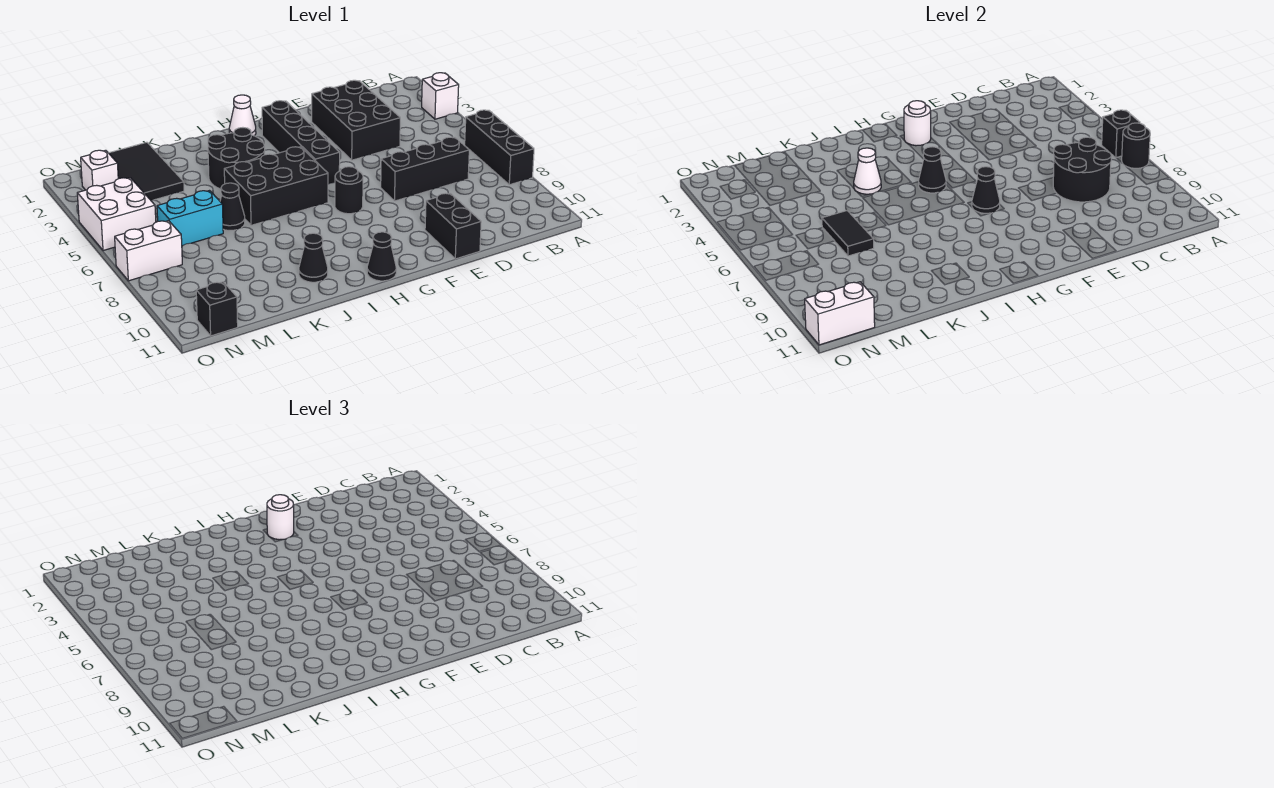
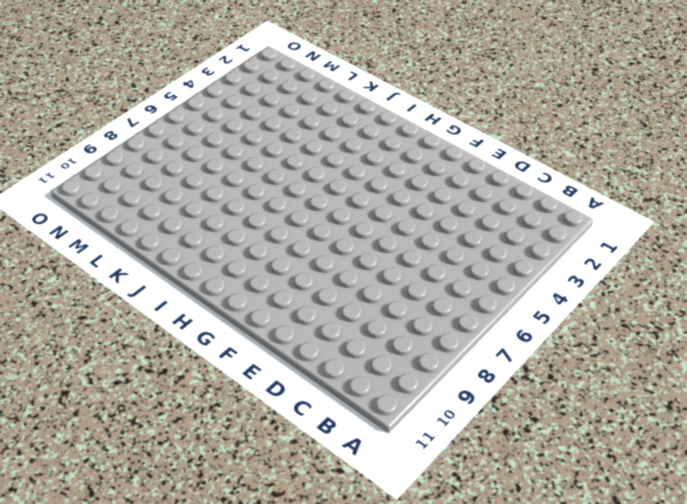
none -> white 1x1 brick [422,73,459,119]
none -> black 1x3 brick [465,110,534,185]
none -> black 1x3 brick [381,137,469,201]

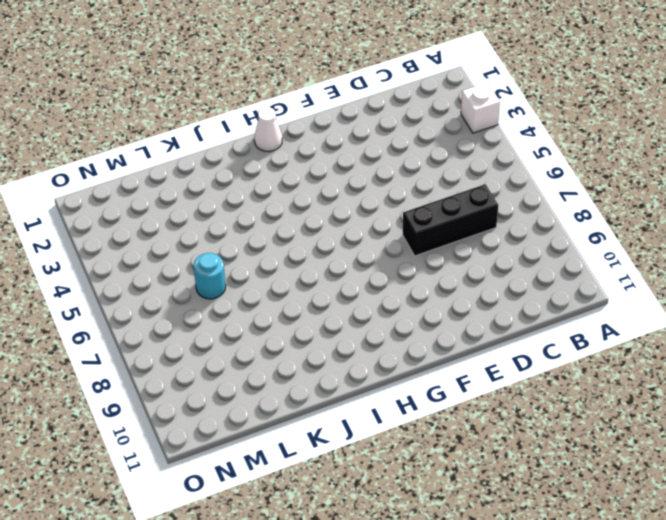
cyan 1x1 round brick [194,253,226,299] -> cyan 1x2 brick [157,191,223,246]
none -> black 1x3 brick [465,110,534,185]
none -> black 2x3 brick [312,80,400,160]
none -> black 1x2 brick [425,193,481,259]

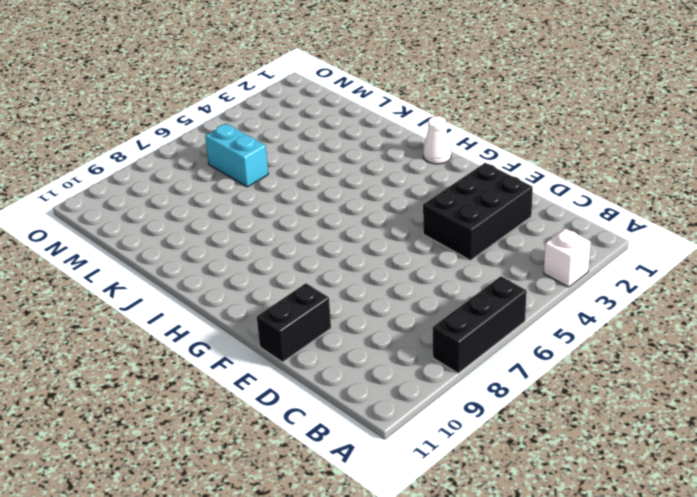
none -> black 1x3 brick [381,137,469,201]
none -> black 1x4 brick [262,101,340,184]
none -> black 1x1 round brick [335,167,363,214]

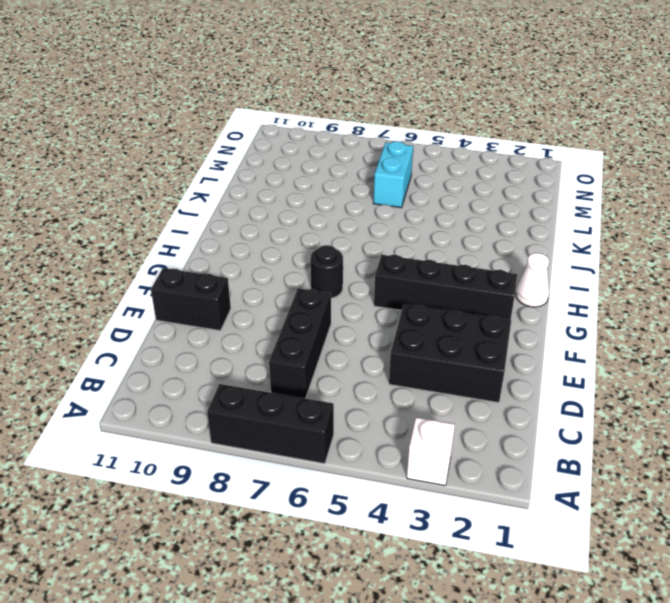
none -> black 2x3 brick [224,147,328,225]
none -> black 1x1 cone [367,232,396,281]
none -> black 2x2 round brick [208,128,265,189]

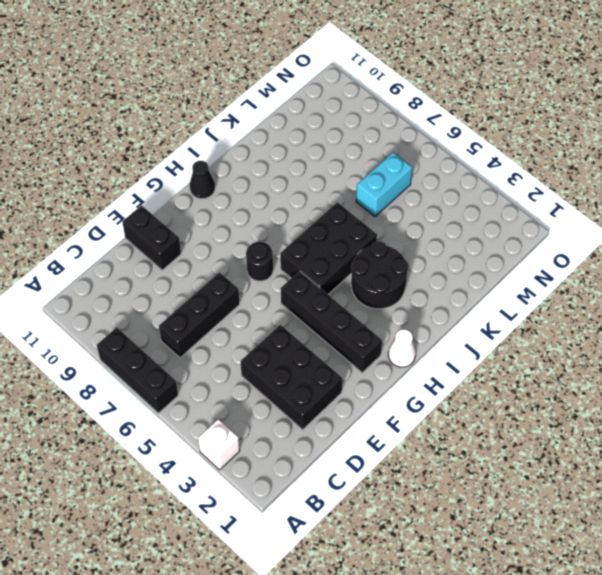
none -> black 1x1 cone [299,233,328,282]
none -> black 1x1 cone [220,183,245,231]
none -> black 2x3 tile [109,142,184,200]

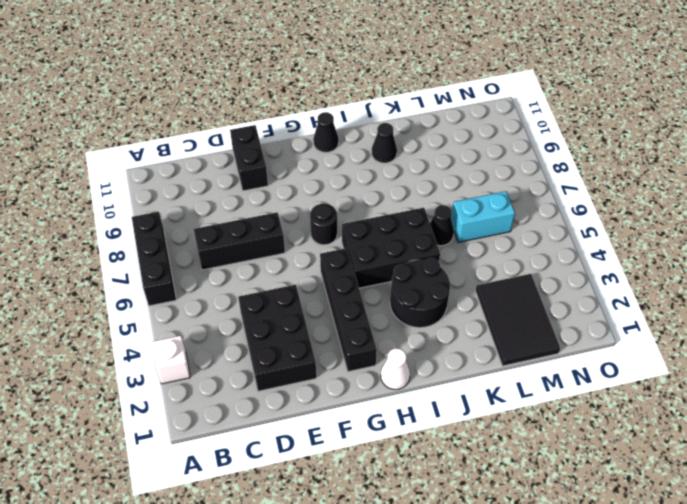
none -> white 1x1 brick [81,150,118,190]
none -> white 2x2 brick [77,178,156,251]
none -> white 1x2 brick [115,221,182,281]

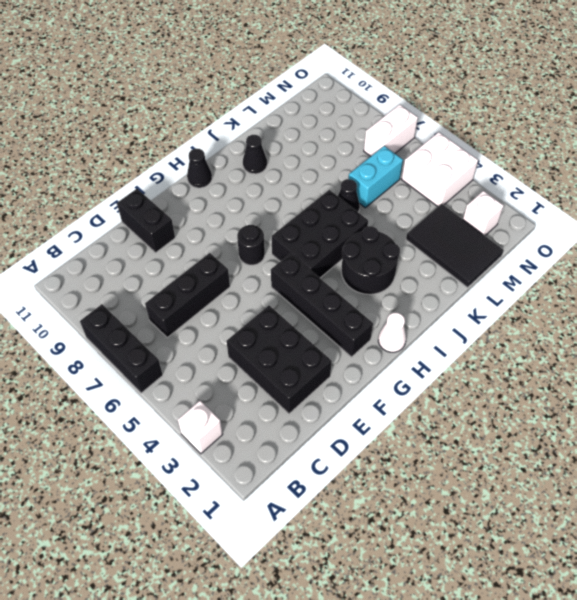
none -> black 1x1 brick [196,282,238,336]
none -> black 1x1 brick [1102,110,1140,158]
none -> black 1x1 round brick [1122,123,1150,168]

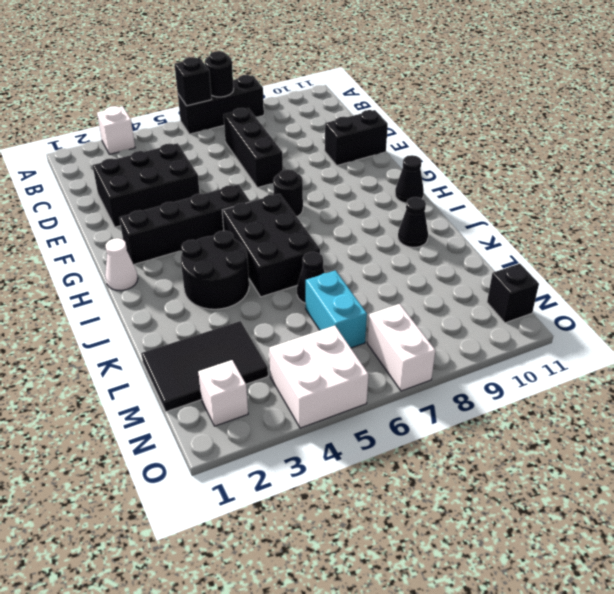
none -> black 2x2 round brick [1053,137,1112,202]
none -> white 1x1 round brick [904,101,931,146]
none -> black 1x1 cone [972,167,1000,213]

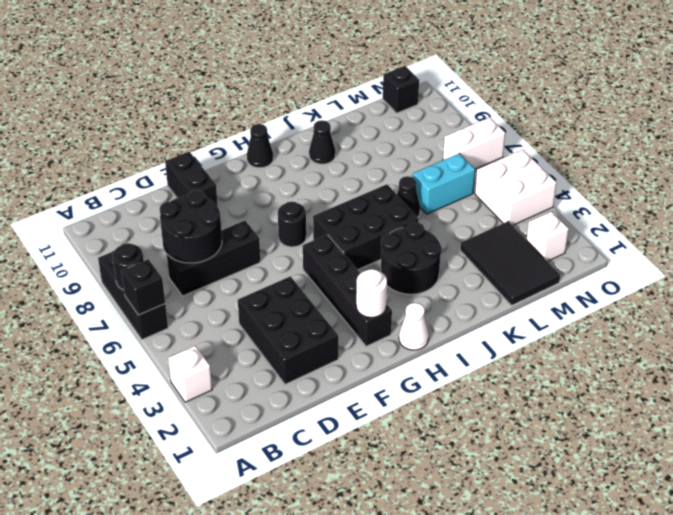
none -> black 1x1 cone [972,167,1000,213]
none -> black 1x1 cone [919,147,946,193]
none -> white 1x1 cone [854,148,881,194]

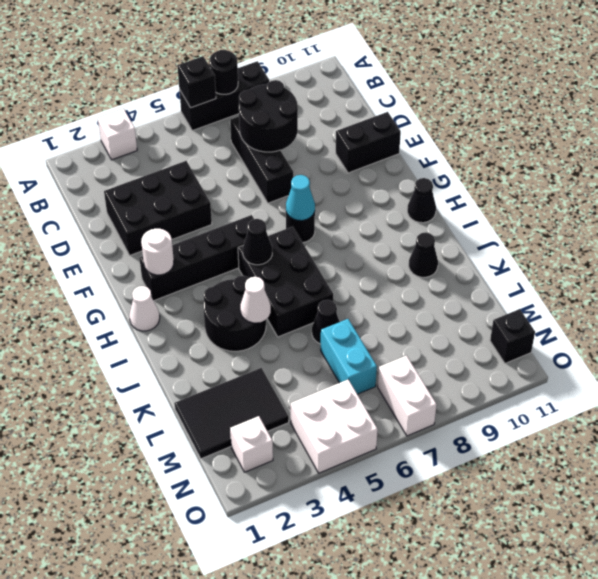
cyan 1x1 cone [286,175,315,221] -> black 1x1 cone [972,167,1000,213]
none -> black 1x2 tile [822,211,874,256]
none -> white 1x2 brick [805,282,875,345]
none -> white 1x1 round brick [267,495,294,540]

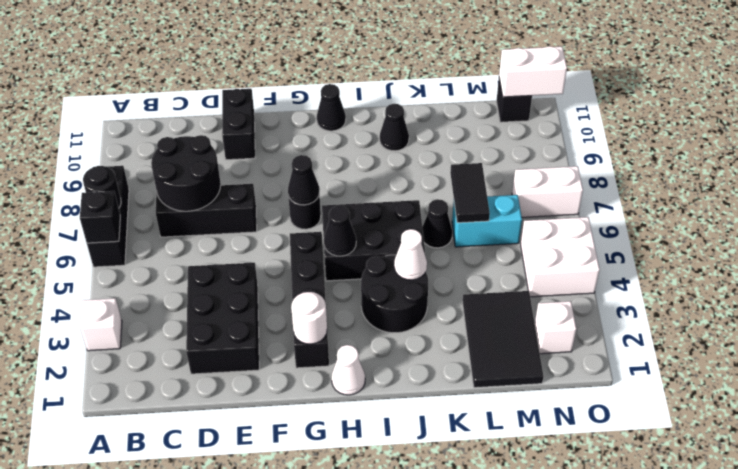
none -> white 1x1 round brick [267,495,294,540]

